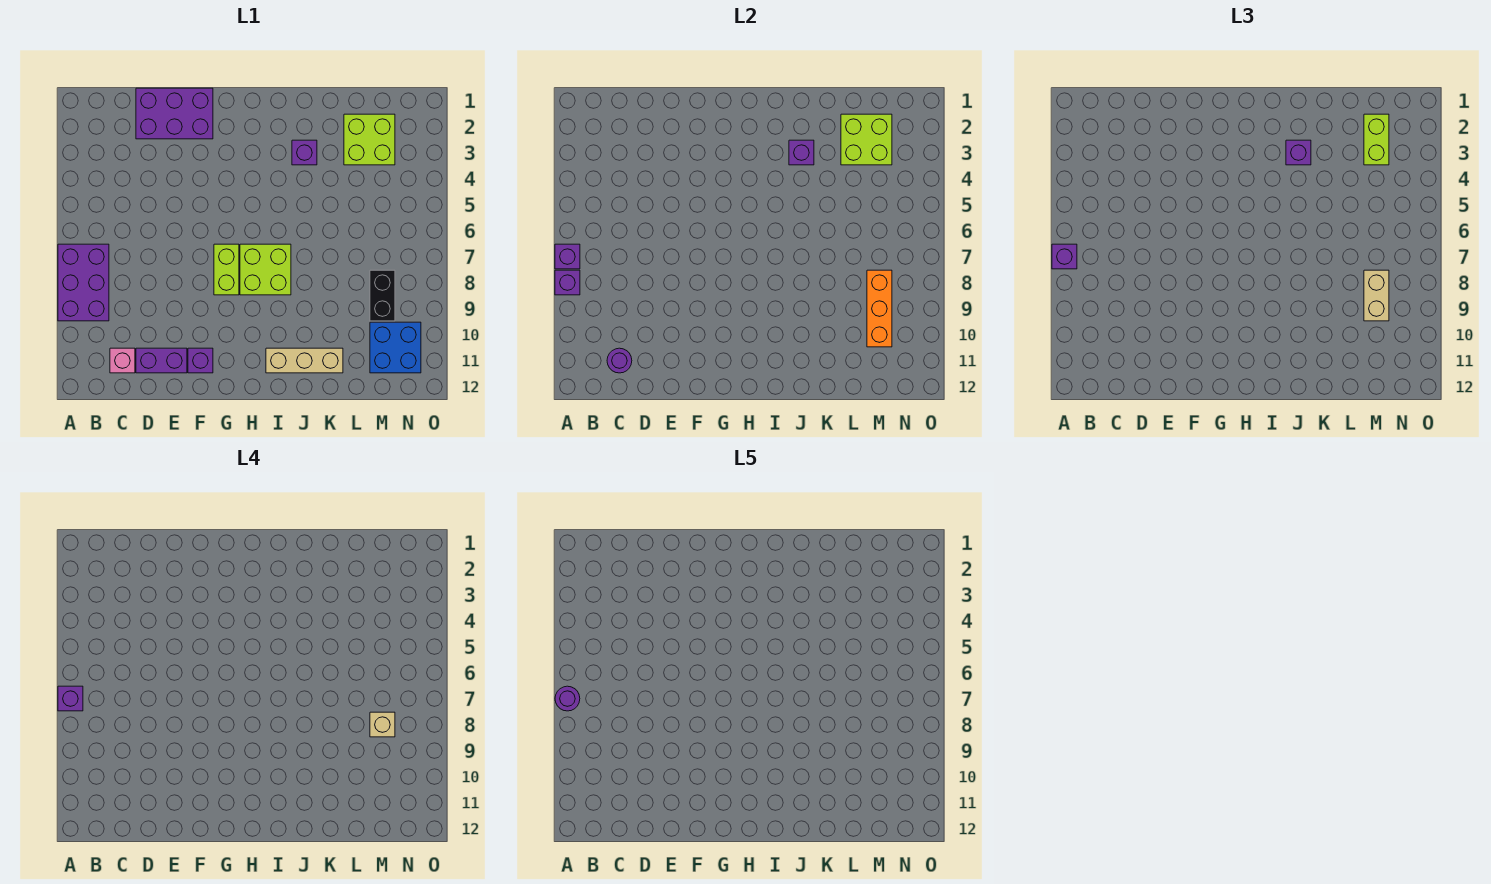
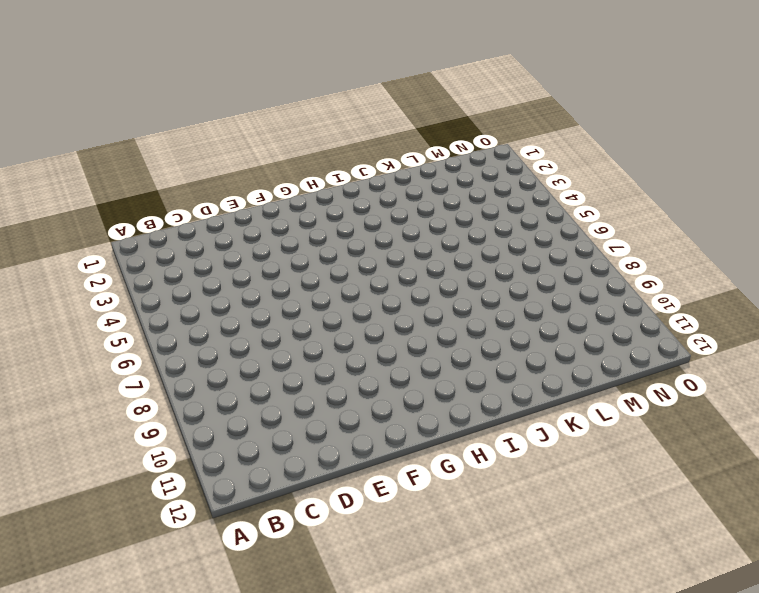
none -> purple 2x3 brick [58,244,109,321]
none -> pink 1x1 brick [110,348,135,373]
none -> purple 2x3 brick [136,88,213,139]

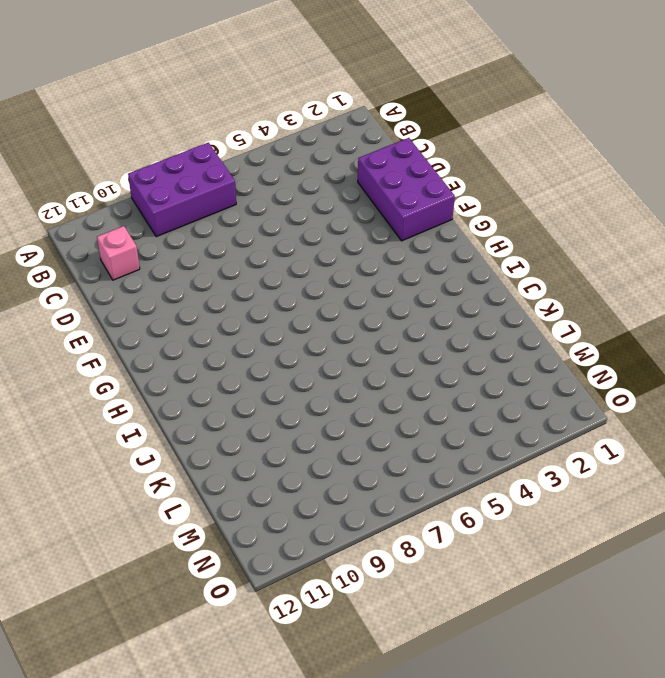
none -> purple 1x2 brick [136,348,187,373]
none -> purple 1x1 brick [188,348,213,373]
none -> lime 1x2 brick [214,244,239,295]

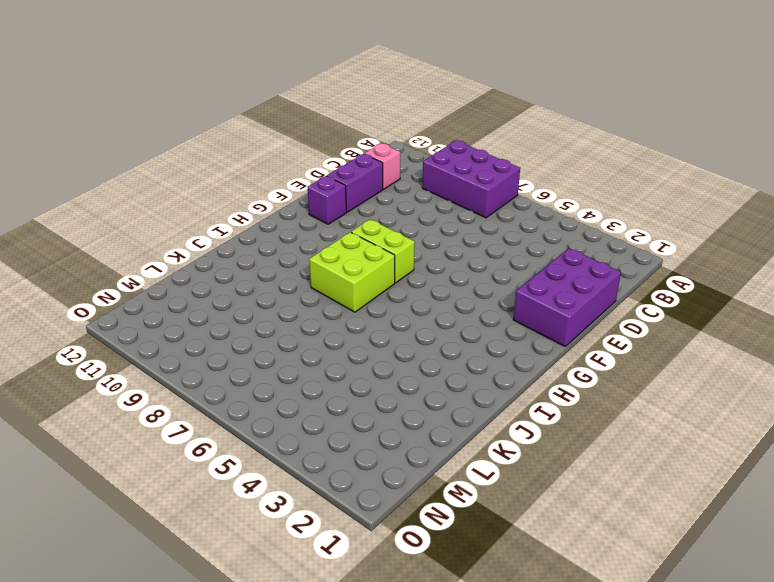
none -> tan 1x3 brick [266,348,343,373]
none -> purple 1x1 brick [292,140,317,165]
none -> lime 2x2 brick [344,114,395,165]

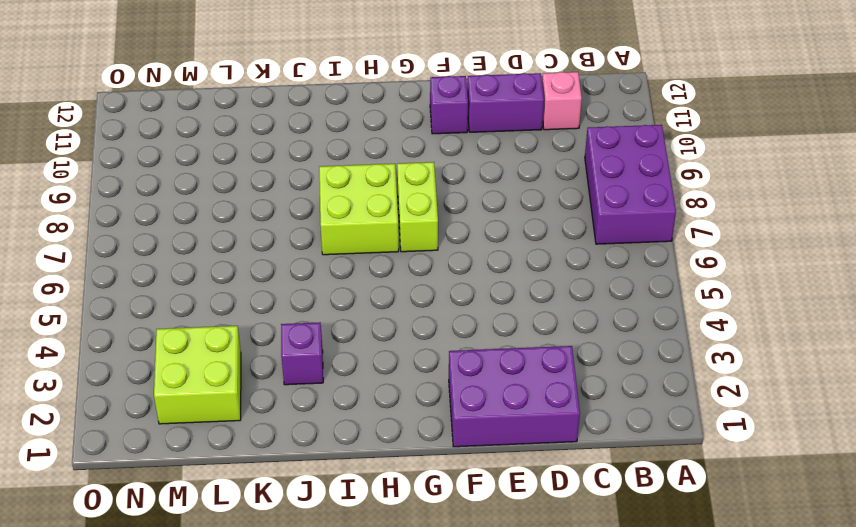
none -> tan 1x3 brick [266,348,343,373]
none -> black 1x2 brick [370,270,395,321]
none -> blue 2x2 brick [370,322,421,373]

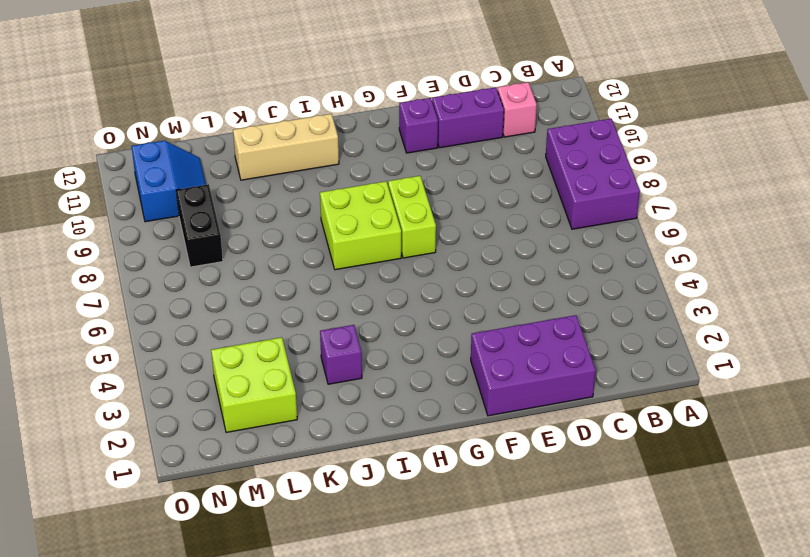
blue 2x2 slope [131,141,206,222] -> blue 2x2 brick [370,322,421,373]
none -> purple 1x1 brick [555,244,580,269]
none -> purple 1x1 brick [555,270,580,295]
none -> purple 1x1 round brick [607,348,632,373]

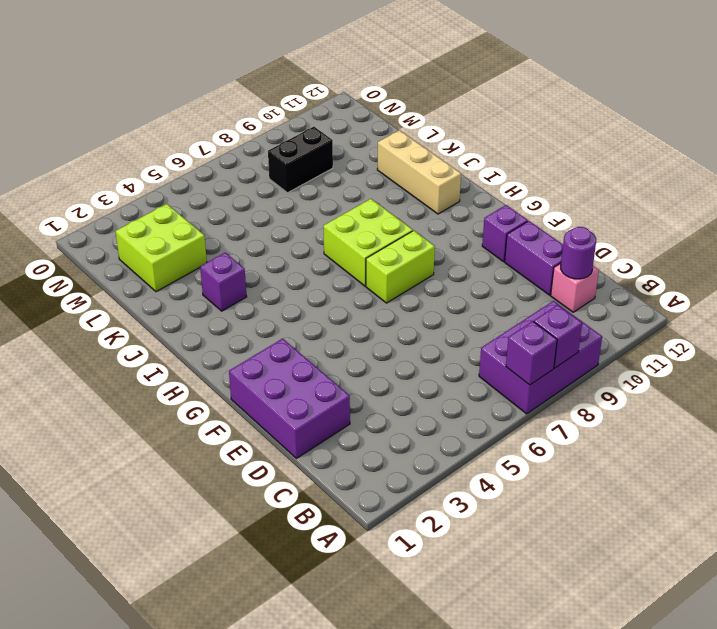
none -> blue 2x2 brick [370,322,421,373]
none -> purple 1x1 brick [789,140,814,165]
none -> lime 2x2 brick [841,114,892,165]

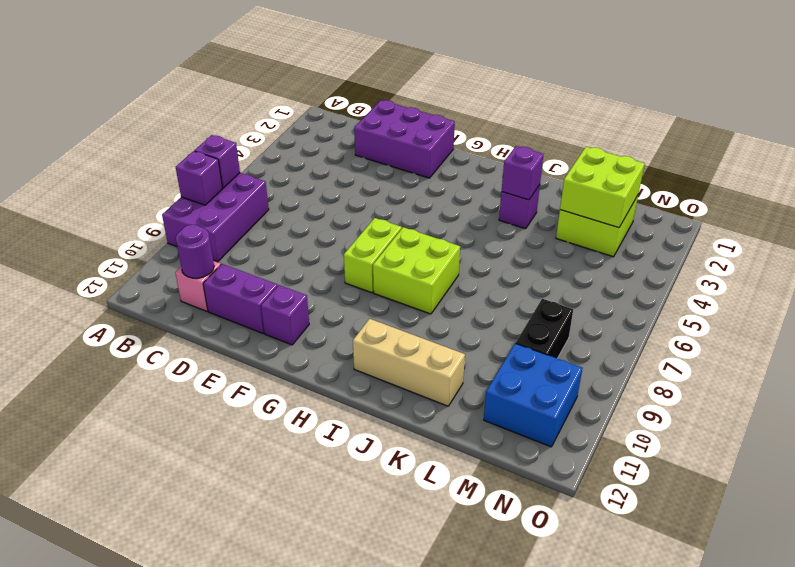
none -> orange 1x3 brick [867,270,892,347]
none -> purple 1x1 brick [1052,244,1077,269]
none -> purple 1x1 brick [1286,140,1311,165]

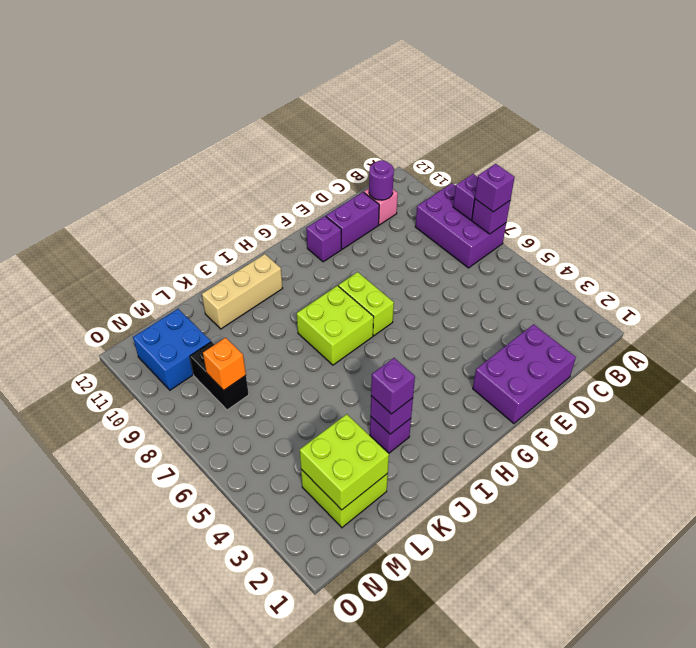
orange 1x1 brick [203,338,246,390] -> orange 1x3 brick [867,270,892,347]
none -> lime 1x2 brick [1364,114,1389,165]
none -> tan 1x2 brick [1364,270,1389,321]
none -> purple 1x1 brick [58,686,83,711]

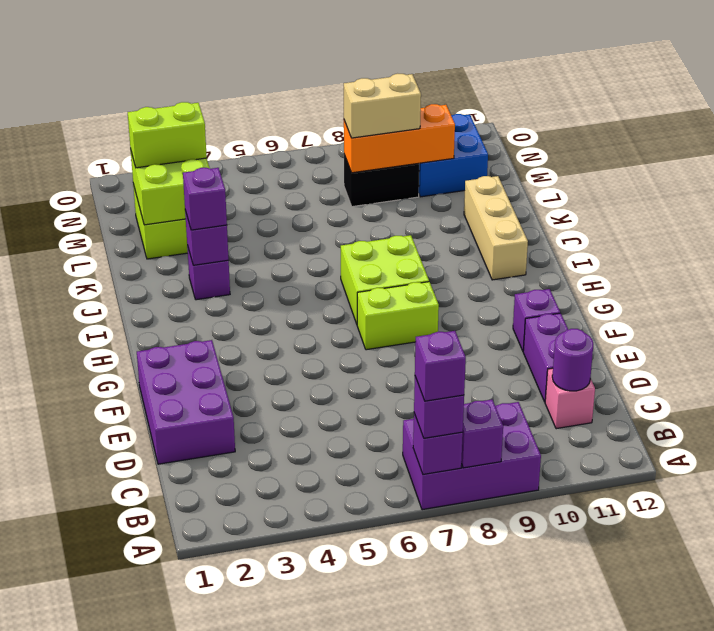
none -> tan 1x1 brick [370,712,395,737]
none -> purple 1x1 round brick [555,686,580,711]

